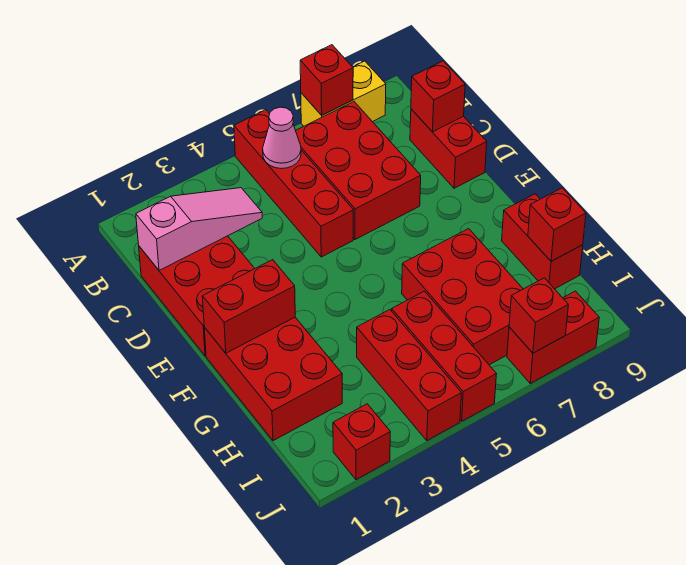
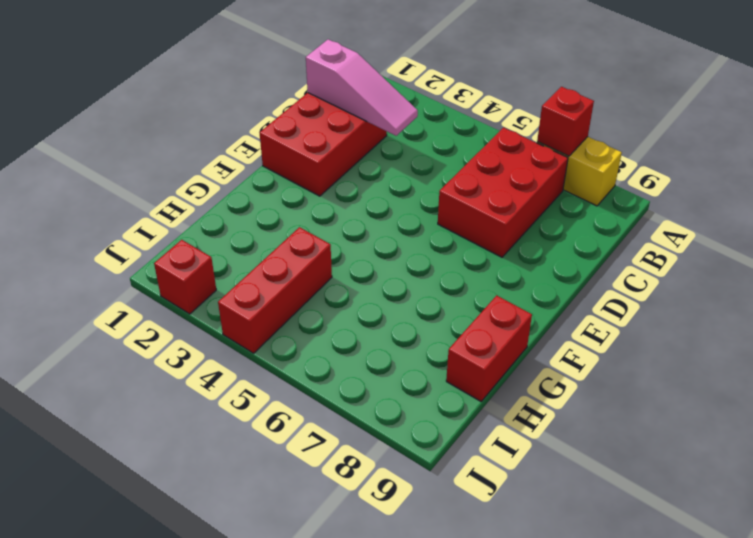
none -> red 1x4 brick [234,110,353,257]
none -> red 1x2 brick [410,109,487,188]
none -> red 2x3 brick [204,317,342,441]

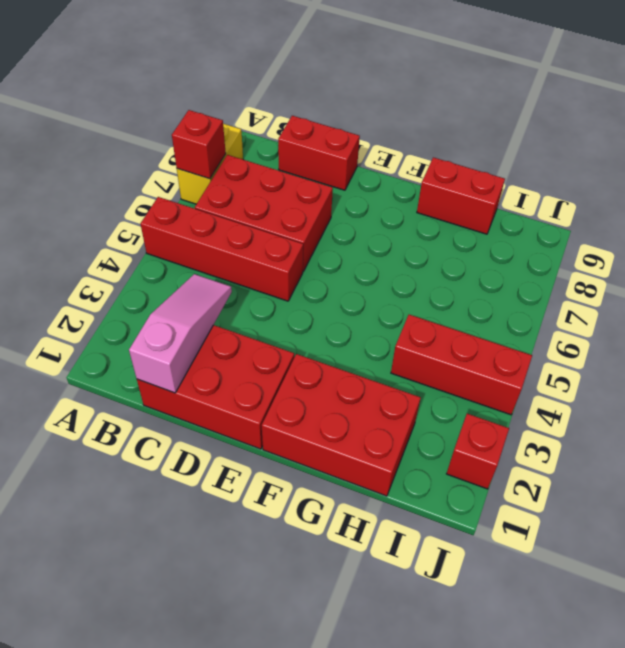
none -> red 2x3 brick [402,229,523,365]
none -> red 1x3 brick [392,291,496,421]
none -> red 1x2 brick [507,291,599,383]

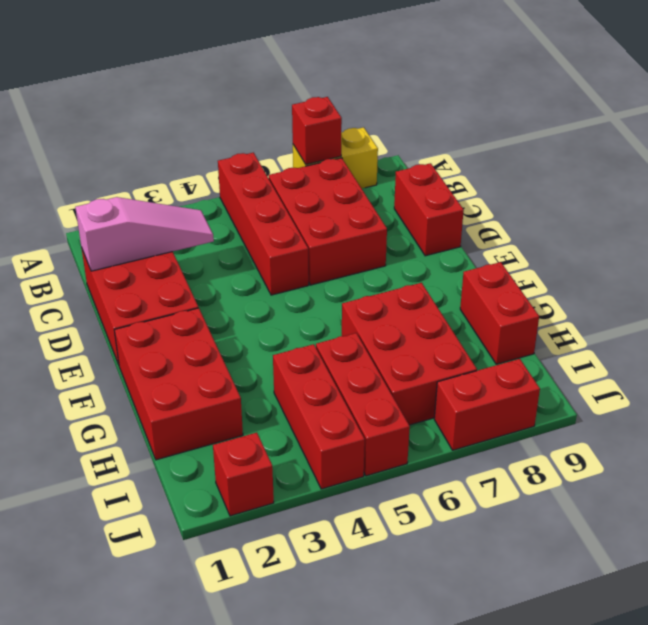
none -> pink 1x1 cone [263,107,301,169]
none -> red 1x1 brick [411,61,465,132]
none -> red 1x2 brick [202,260,295,353]

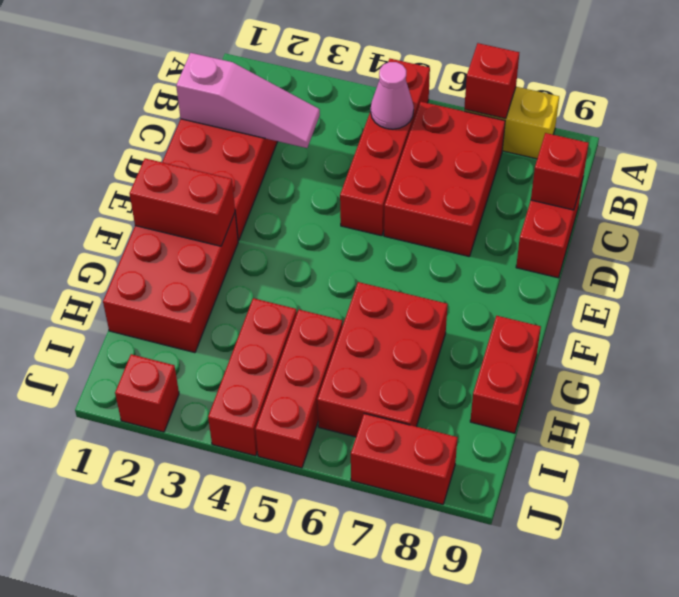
none -> red 1x1 brick [528,188,586,261]
none -> red 1x1 brick [509,278,568,353]

